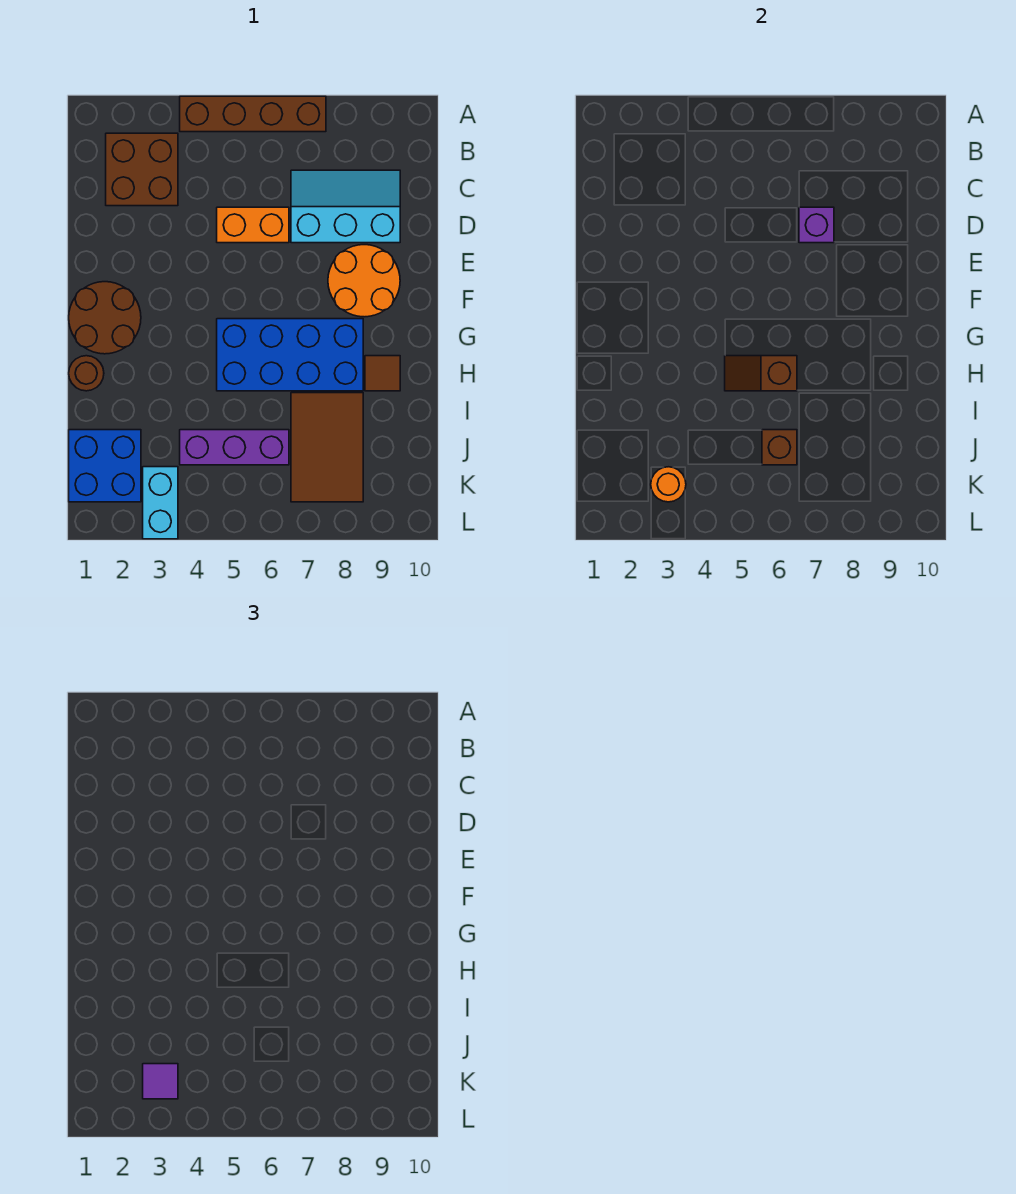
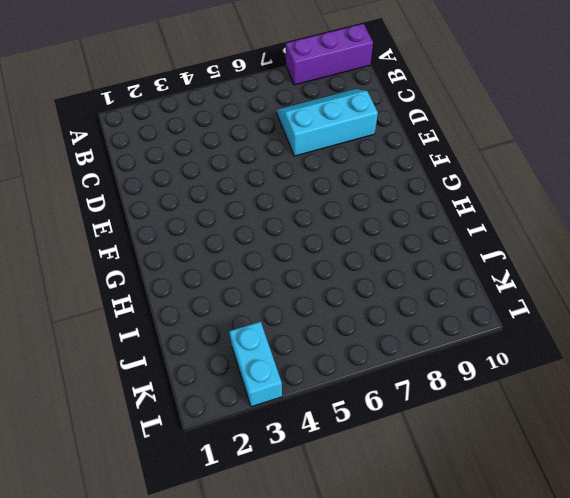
purple 1x3 brick [286,24,373,85] -> purple 1x3 brick moved to [180,430,289,465]
none -> brown 1x4 brick [180,96,326,132]
none -> brown 2x2 brick [106,133,178,206]
none -> orange 1x2 brick [217,207,289,243]

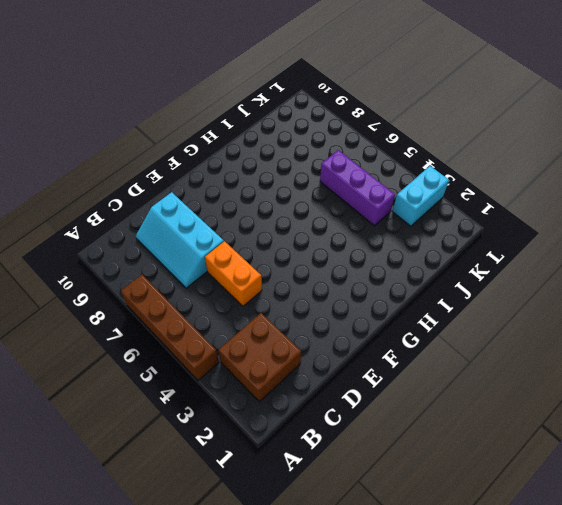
none -> orange 2x2 round brick [328,245,400,317]
none -> brown 2x2 round brick [69,282,141,354]
none -> blue 2x4 brick [217,319,363,391]

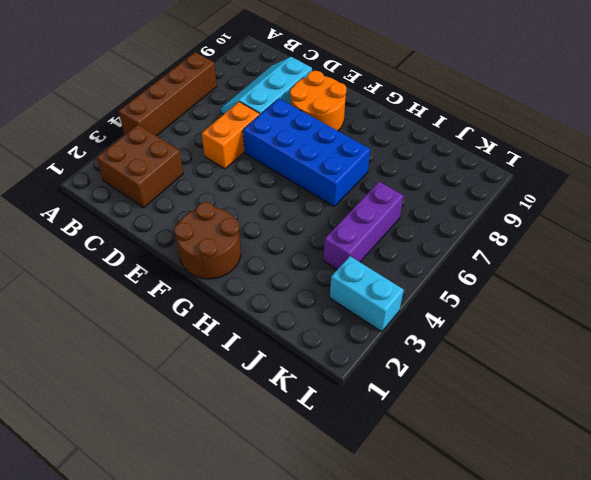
blue 2x4 brick [243,98,370,206] -> blue 2x4 brick turned to [217,319,363,391]
none -> brown 1x1 round brick [69,356,104,391]
none -> brown 1x1 tile [365,356,400,391]
none -> brown 2x3 tile [291,393,363,502]

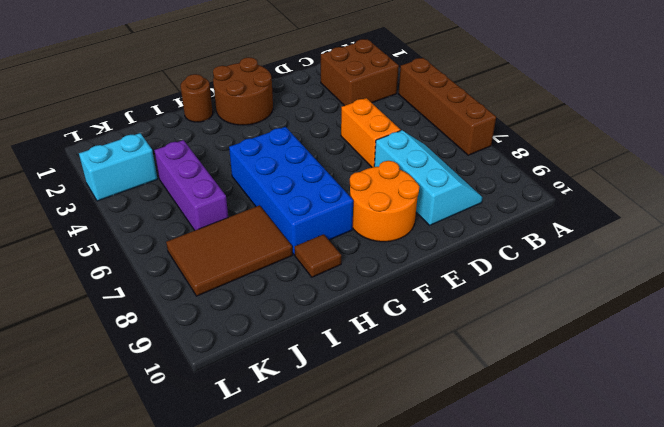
none -> blue 2x2 brick [69,430,141,502]
none -> purple 1x1 brick [799,207,834,243]
none -> brown 1x2 slope [725,356,797,391]

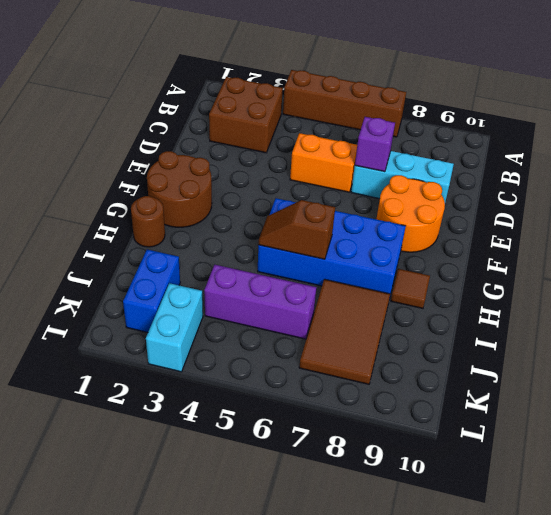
blue 1x2 brick [123,250,180,333] -> blue 2x2 brick [69,430,141,502]
none -> brown 1x1 brick [762,430,797,465]
none -> orange 1x1 round brick [651,467,686,502]
none -> purple 1x1 tile [143,1064,178,1099]

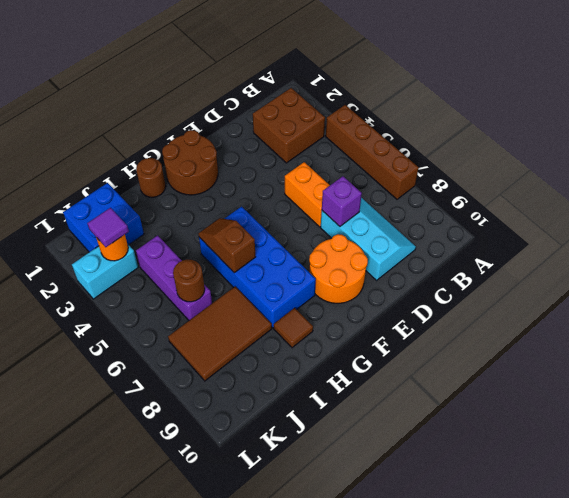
brown 1x1 round brick [173,260,205,302] -> brown 1x1 brick [762,430,797,465]

